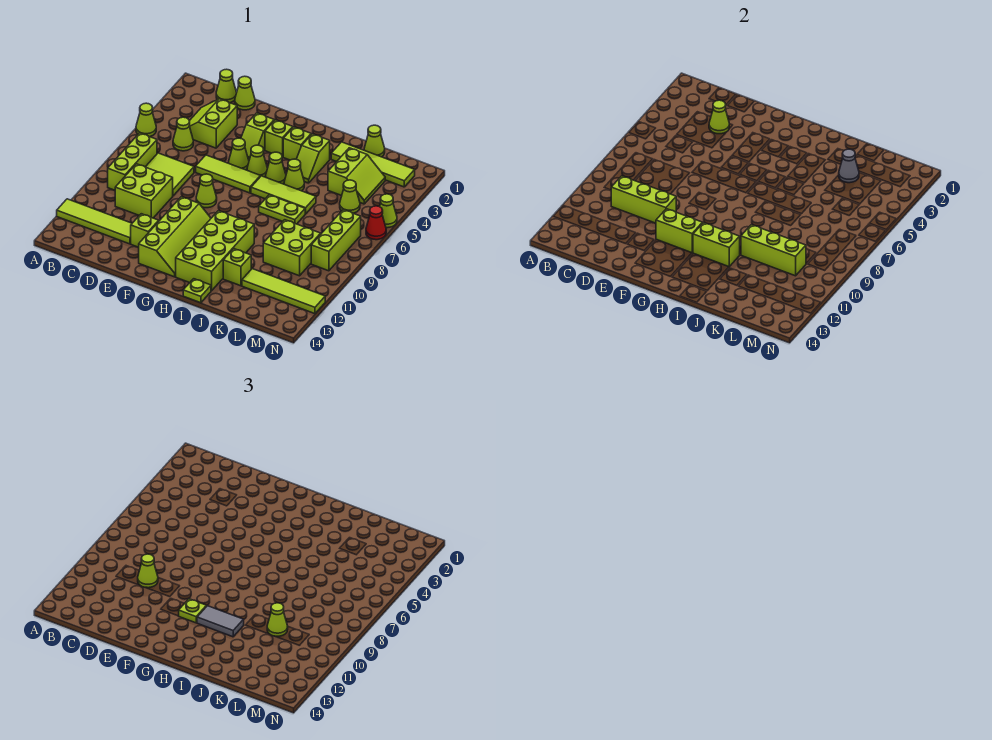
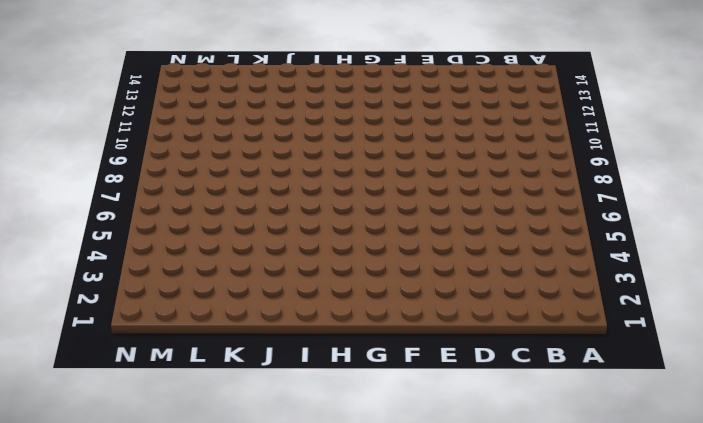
none -> lime 1x1 cone [136,103,156,137]
none -> lime 1x4 tile [57,199,132,244]
none -> lime 1x3 brick [108,133,157,190]
none -> lime 1x1 cone [216,69,236,103]

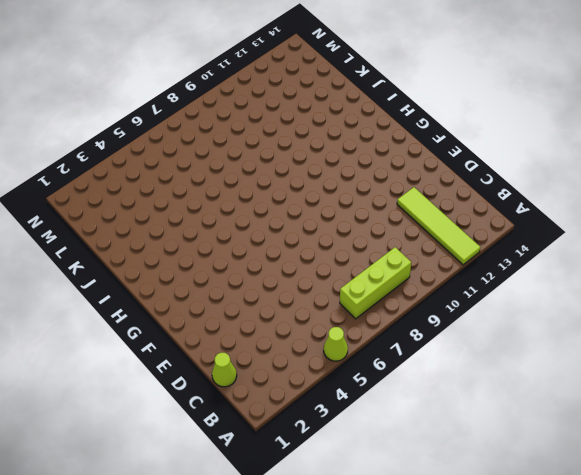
none -> lime 2x2 slope [189,99,237,148]
none -> lime 1x1 cone [173,117,193,151]
none -> lime 2x2 tile [146,153,194,196]
none -> lime 2x2 brick [115,164,173,218]

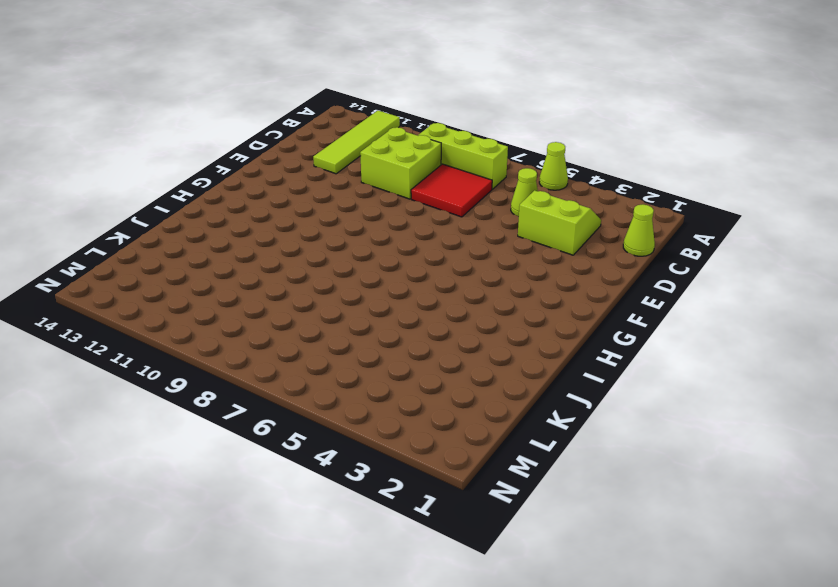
red 2x2 tile [411,164,492,217] -> lime 2x2 tile [146,153,194,196]
none -> lime 1x1 cone [235,76,255,110]
none -> lime 1x3 tile [196,155,260,193]
none -> lime 1x1 brick [131,214,159,247]
none -> lime 1x2 slope [241,113,274,160]

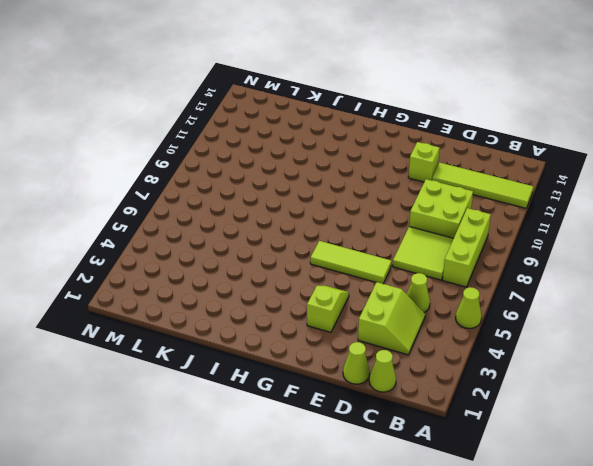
none -> lime 1x1 cone [229,138,249,170]
none -> lime 1x1 cone [196,174,217,208]
none -> lime 2x4 slope [139,197,211,277]
none -> lime 1x1 brick [265,120,293,157]

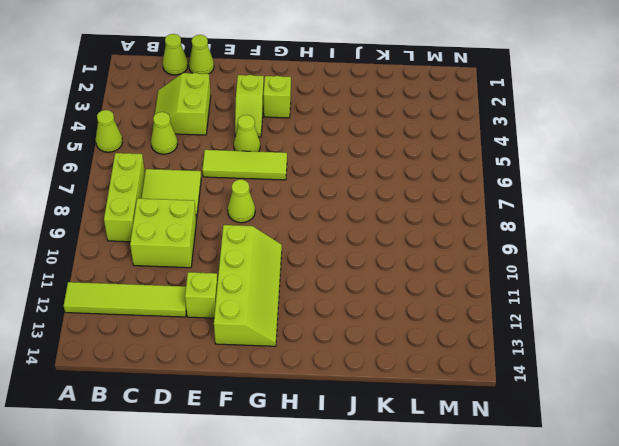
none -> lime 1x1 cone [247,145,267,177]
none -> lime 1x1 brick [283,127,311,160]
none -> lime 1x1 cone [266,152,286,184]
none -> lime 1x3 tile [251,176,316,214]

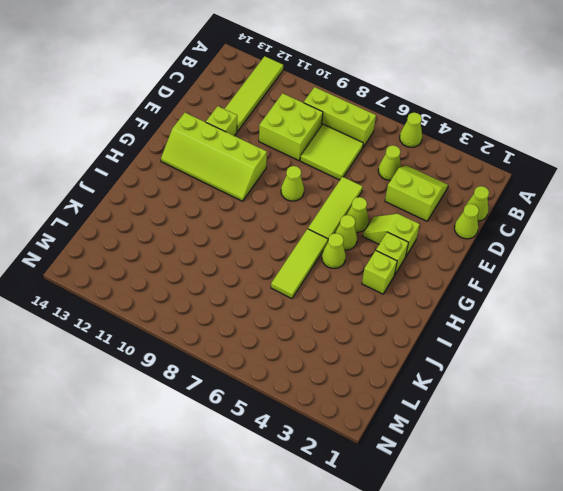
none -> lime 2x4 brick [176,211,254,291]
none -> lime 1x2 slope [296,134,330,183]
none -> lime 1x1 cone [284,159,304,191]
none -> lime 1x2 plate [259,195,305,224]

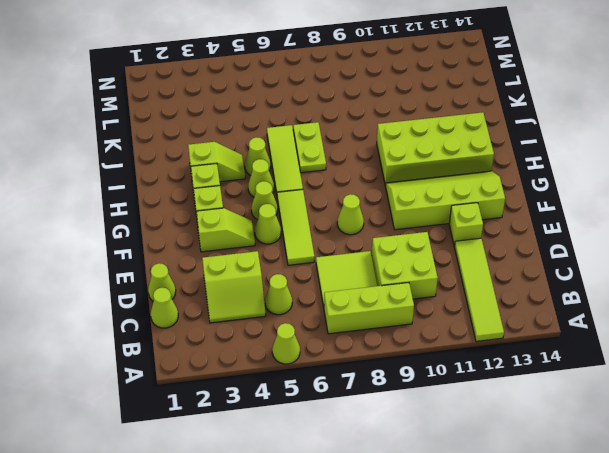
none -> lime 1x1 plate [183,279,211,303]
none -> lime 1x4 tile [331,142,415,187]
none -> lime 1x1 brick [223,249,251,286]
none -> lime 1x1 cone [364,125,385,157]

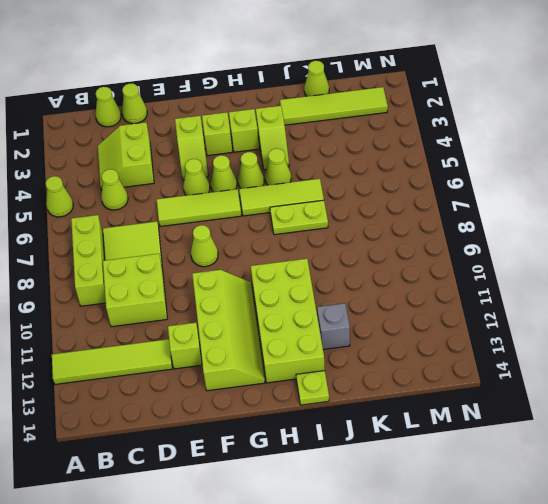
grey 1x1 brick [317,303,350,350] -> lime 1x1 brick [223,249,251,286]
none -> lime 2x2 slope [328,148,385,204]
none -> lime 2x2 brick [263,220,321,276]
none -> lime 1x4 tile [242,269,325,314]
none -> lime 1x1 cone [340,180,360,213]

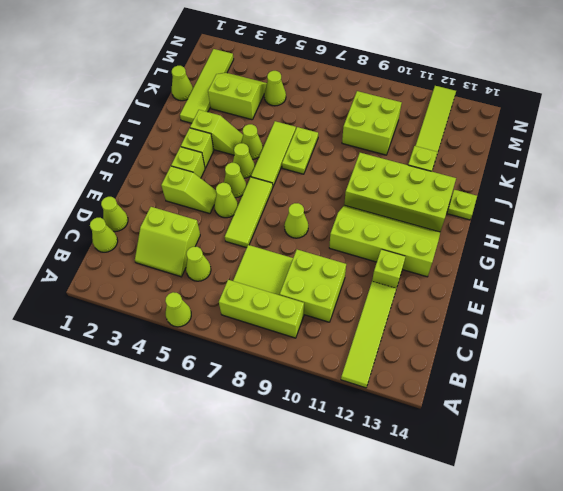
none -> lime 1x3 brick [311,210,361,271]
none -> lime 1x1 cone [379,194,397,228]
none -> red 1x1 cone [366,206,386,240]
none -> lime 1x3 brick [611,176,676,223]

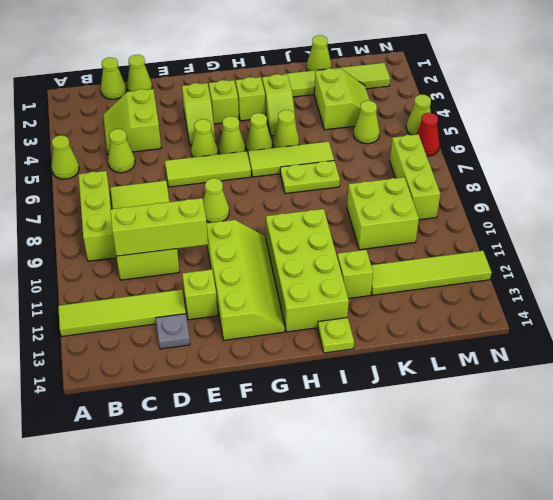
grey 1x1 plate [156,314,190,349] -> none
none -> lime 1x1 cone [709,100,729,134]
none -> lime 1x2 brick [656,209,702,253]
none -> lime 1x2 brick [693,223,740,267]
none -> lime 1x3 brick [741,225,806,276]

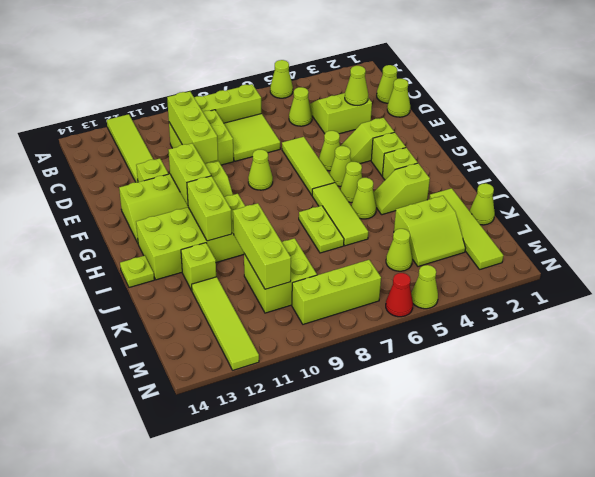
none -> grey 1x1 cone [839,149,859,183]
none -> lime 1x1 cone [138,554,158,588]
none -> lime 1x1 plate [179,599,206,623]
none -> grey 1x2 tile [197,606,244,637]

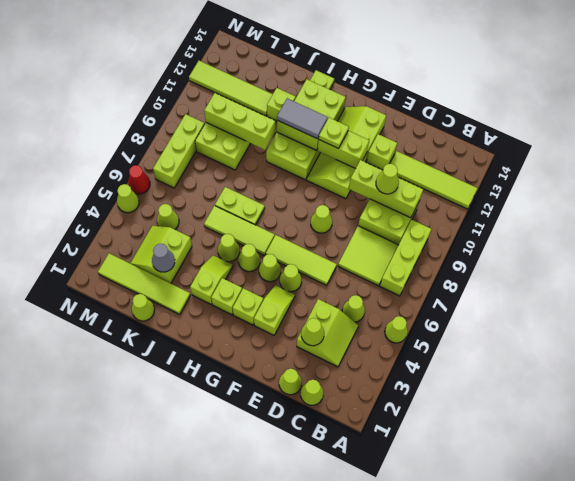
none -> lime 1x1 cone [267,603,288,636]

